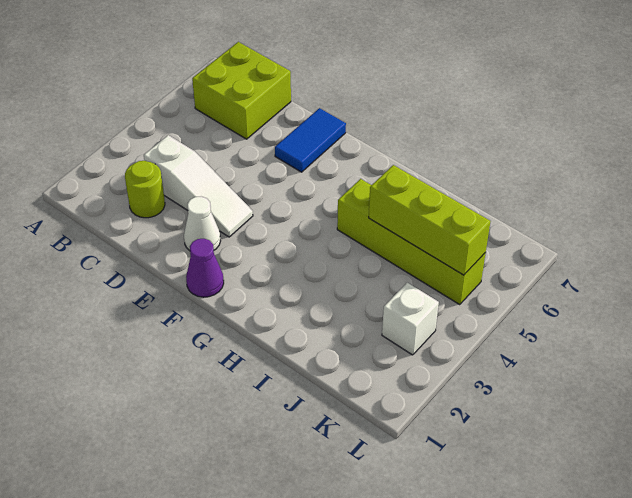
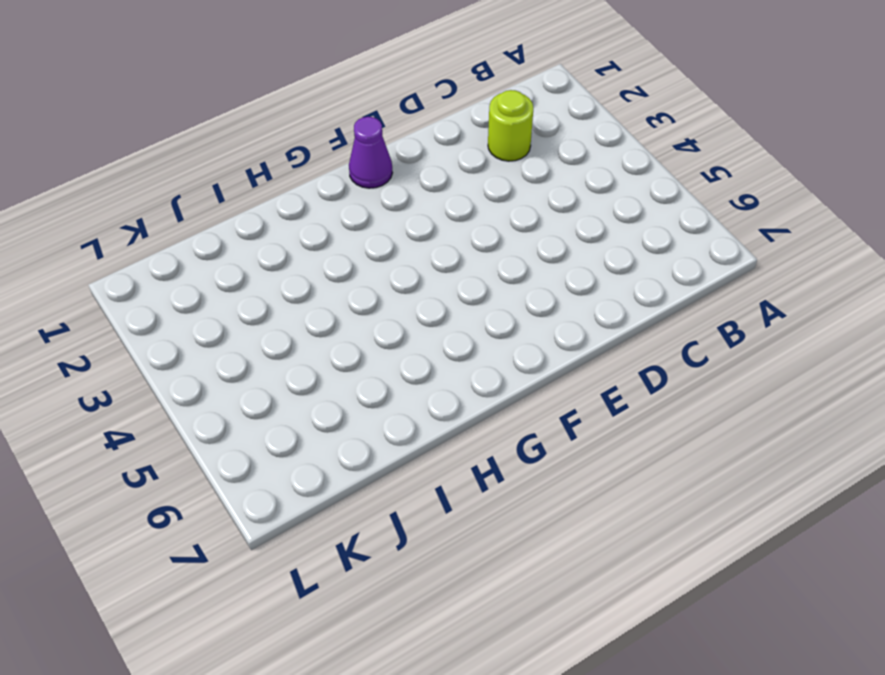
none -> lime 2x2 brick [192,42,291,139]
none -> white 1x3 slope [144,135,253,237]

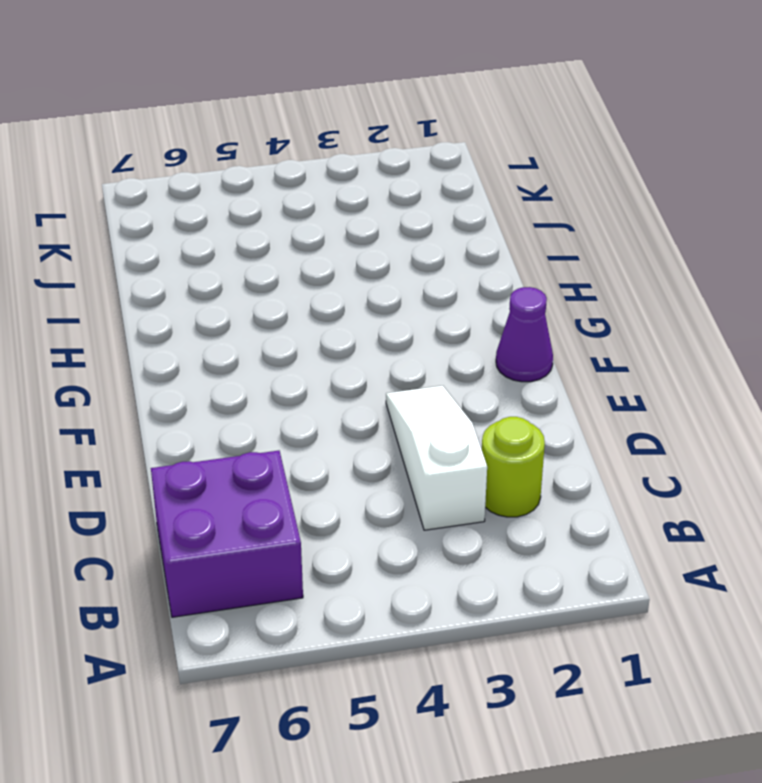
purple 2x2 brick [151,451,303,617] -> lime 2x2 brick [192,42,291,139]
none -> white 1x1 cone [184,197,220,251]
none -> blue 1x2 tile [275,108,346,172]

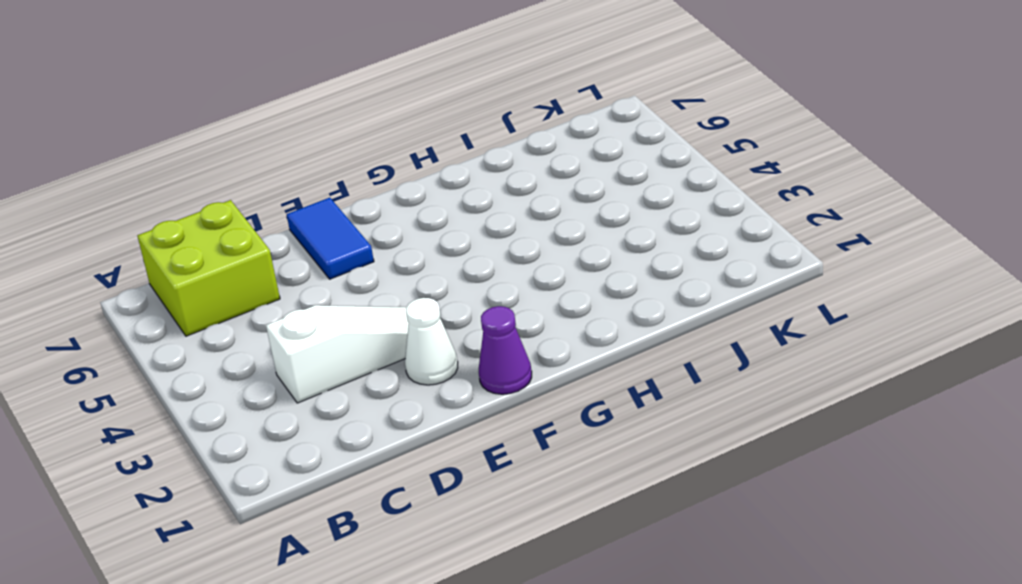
none -> lime 1x1 round brick [125,161,165,218]
none -> lime 1x4 brick [337,179,486,304]

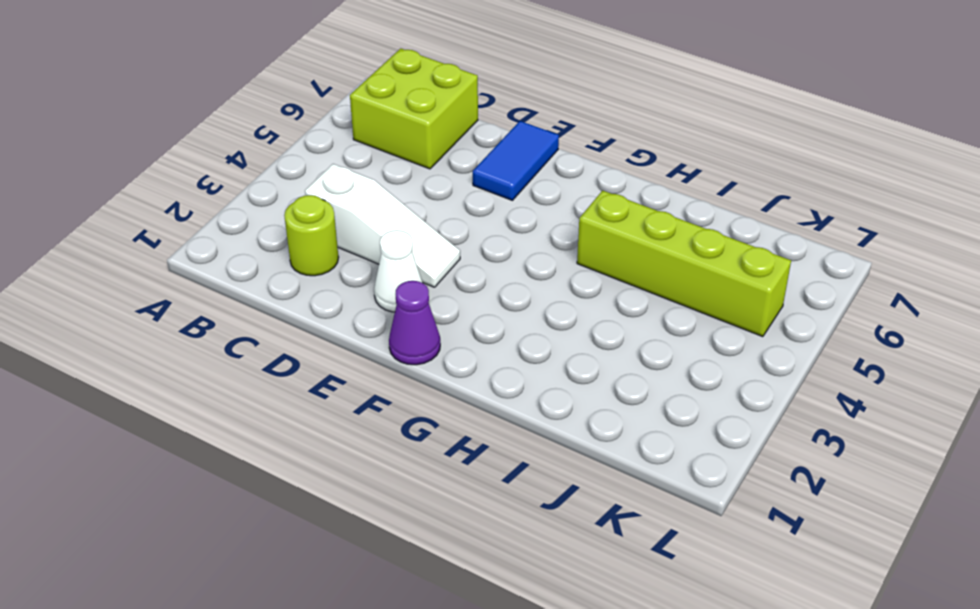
none -> white 1x1 brick [382,283,439,355]
none -> lime 1x3 brick [369,165,491,275]

